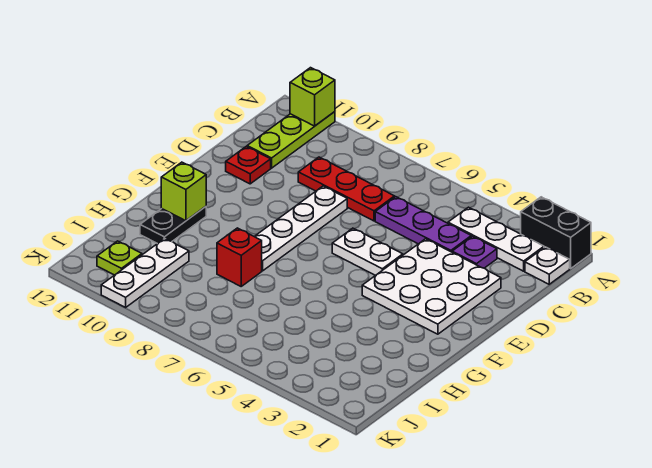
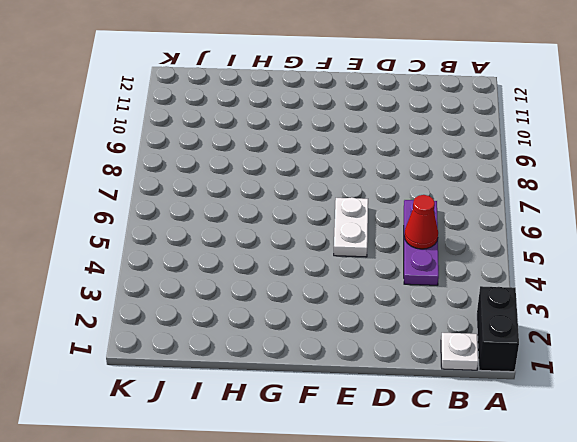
red 1x1 cone [404,195,438,249] -> none
none -> lime 1x3 plate [247,112,335,168]
none -> white 1x3 plate [448,207,544,271]
none -> purple 1x1 plate [452,236,497,268]

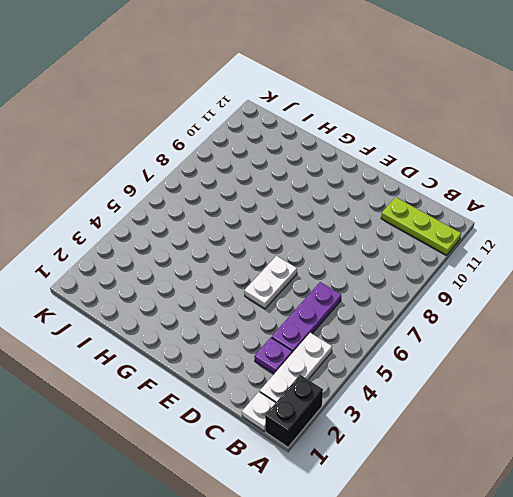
none -> red 1x3 plate [298,157,395,221]
none -> white 3x3 plate [362,239,501,334]
none -> white 1x4 plate [254,186,347,271]

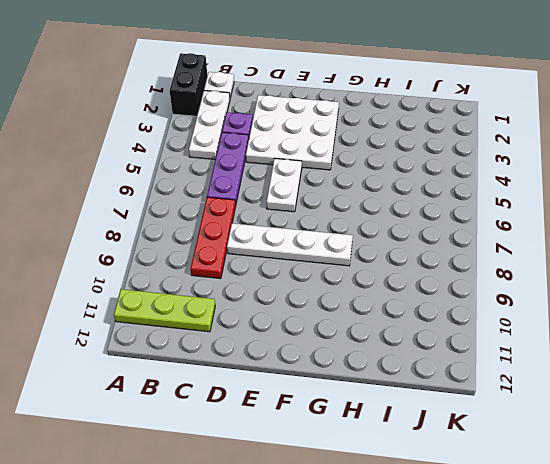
none -> red 1x1 plate [226,146,271,184]
none -> black 1x2 plate [140,207,206,244]
none -> red 1x1 brick [217,228,262,286]

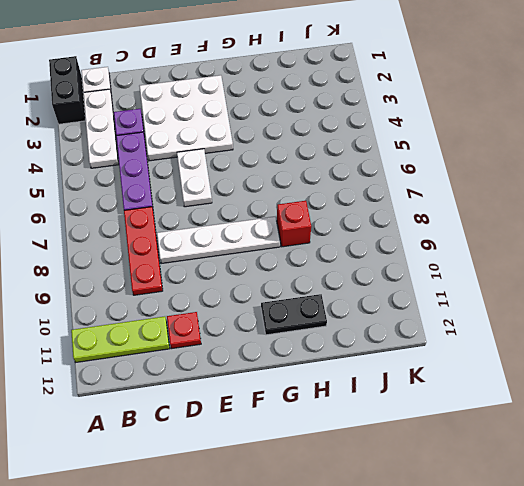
none -> white 1x3 plate [101,238,189,307]
none -> lime 1x1 plate [97,241,142,275]
none -> lime 1x1 brick [290,68,335,126]

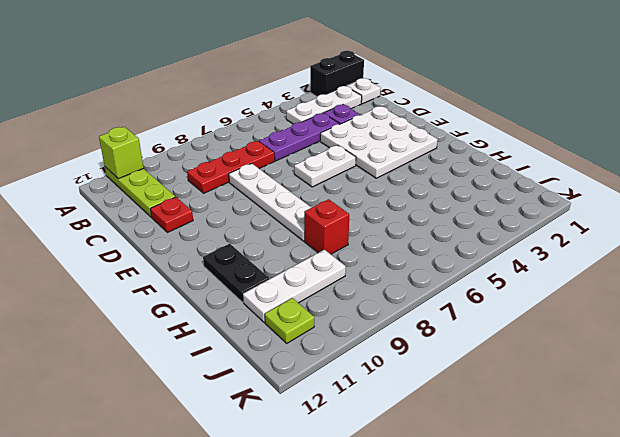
white 1x3 plate [243,250,346,322] -> white 1x3 plate turned to [101,238,189,307]
none -> lime 1x1 brick [161,162,206,221]

